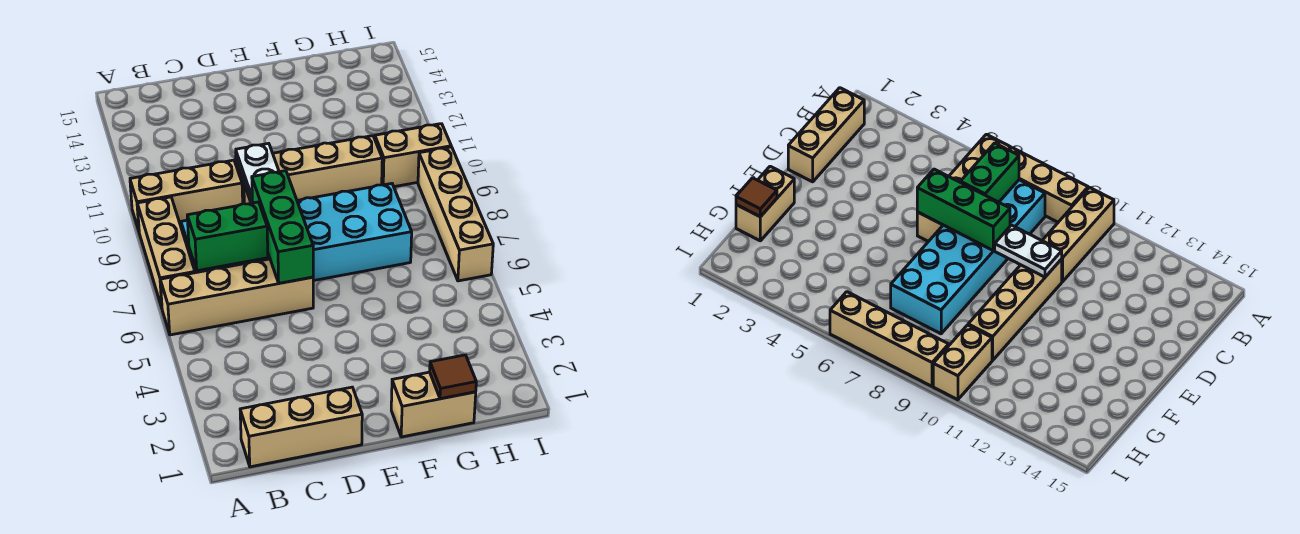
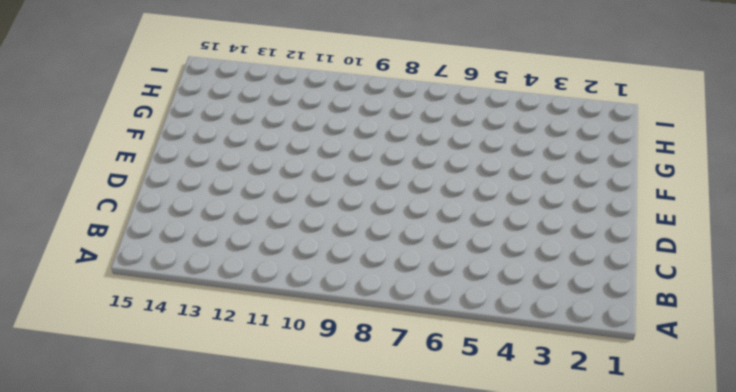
none -> tan 1x4 brick [160,259,313,335]
none -> tan 1x3 brick [137,197,195,307]
none -> tan 1x3 brick [130,160,243,231]

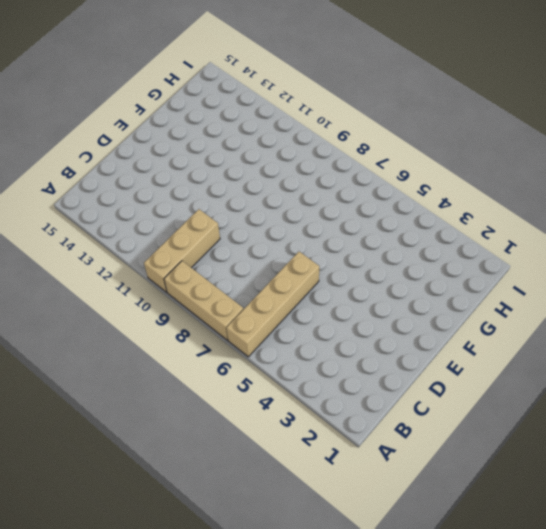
none -> tan 1x3 brick [240,387,362,467]
none -> cyan 2x6 brick [181,184,412,281]
none -> tan 1x4 brick [236,136,382,204]

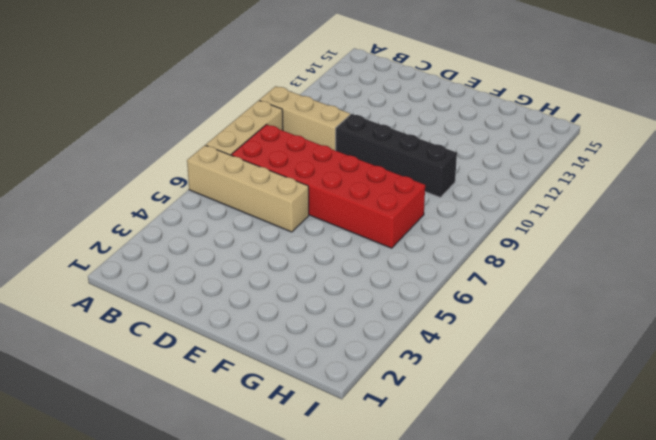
red 2x6 brick [231,125,425,248] -> cyan 2x6 brick [181,184,412,281]
black 1x4 brick [336,114,457,197] -> tan 1x4 brick [236,136,382,204]
none -> tan 1x3 brick [240,387,362,467]
none -> tan 1x2 brick [391,372,476,437]
none -> tan 1x2 brick [375,124,451,187]

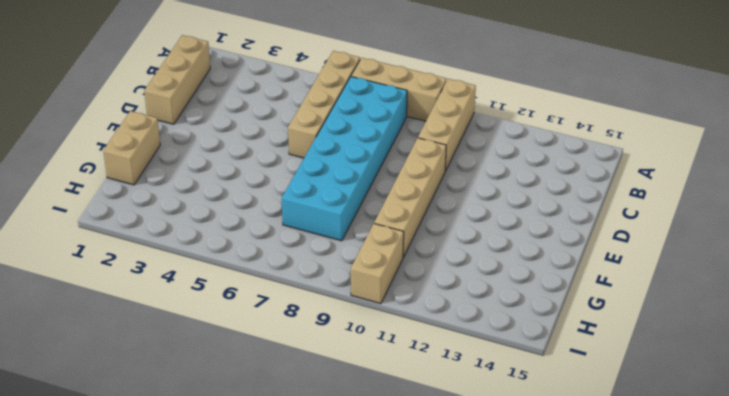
none -> tan 1x4 brick [418,147,493,281]
none -> green 1x2 brick [187,202,268,271]
none -> green 1x3 brick [252,171,313,283]

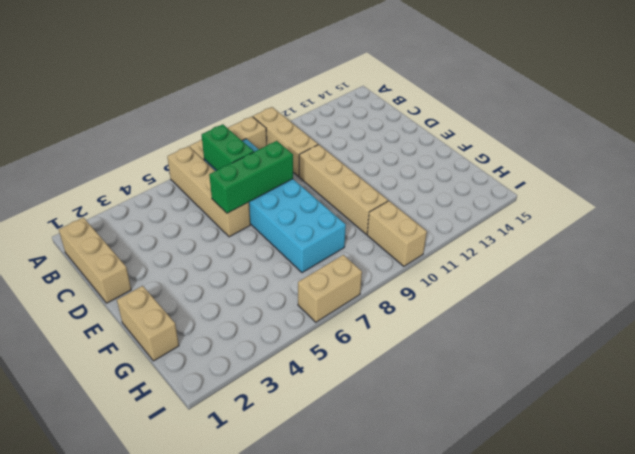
tan 1x2 brick [298,255,362,322] -> tan 1x4 brick [418,147,493,281]
none -> white 1x2 plate [236,143,279,203]
none -> brown 1x1 tile [430,355,476,399]

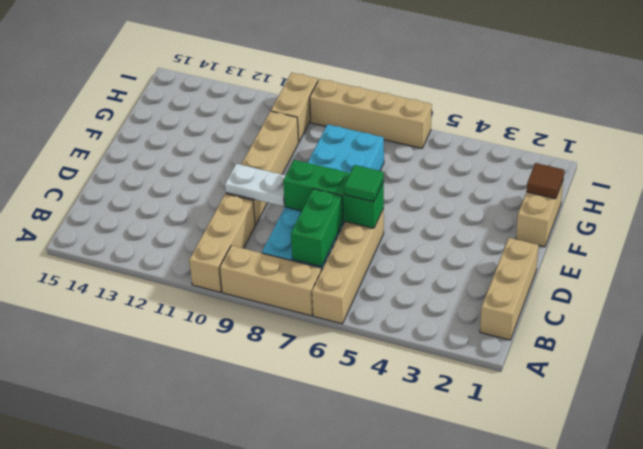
green 1x1 tile [344,165,384,202] -> none

